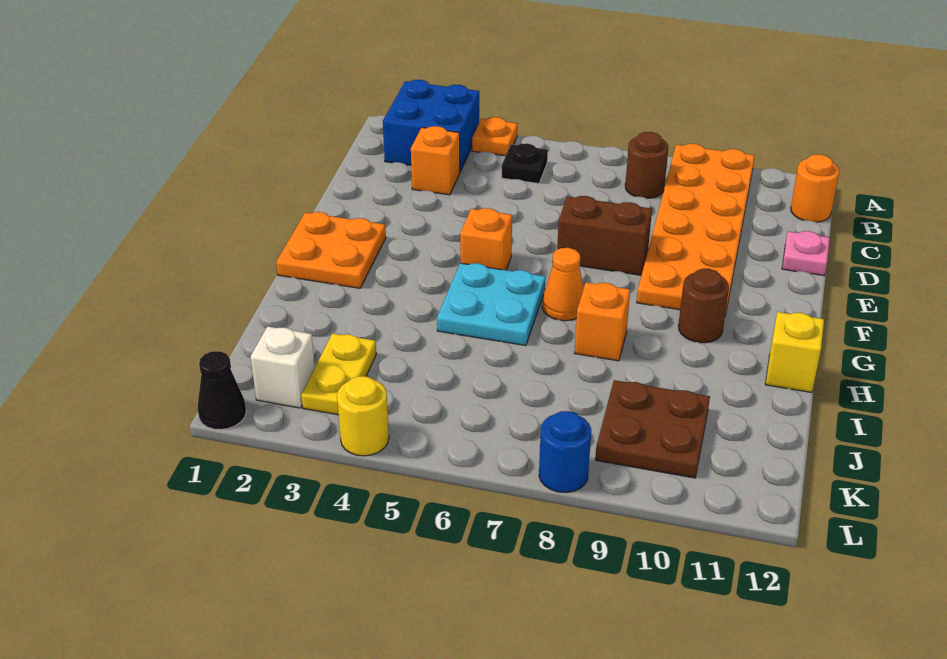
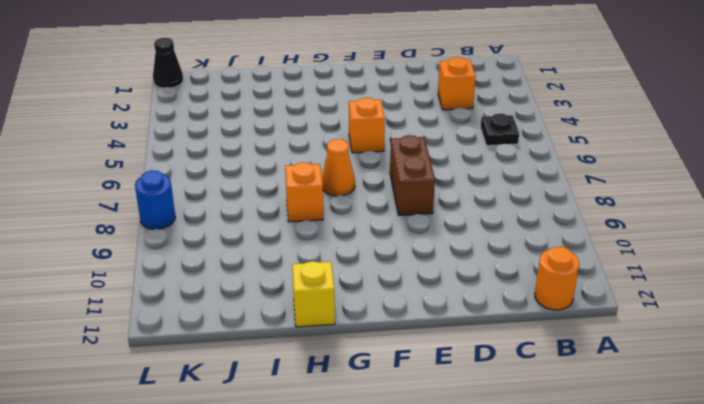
none -> blue 2x2 brick [383,80,479,172]
none -> orange 1x1 plate [472,117,517,156]
none -> orange 2x6 plate [637,144,755,316]

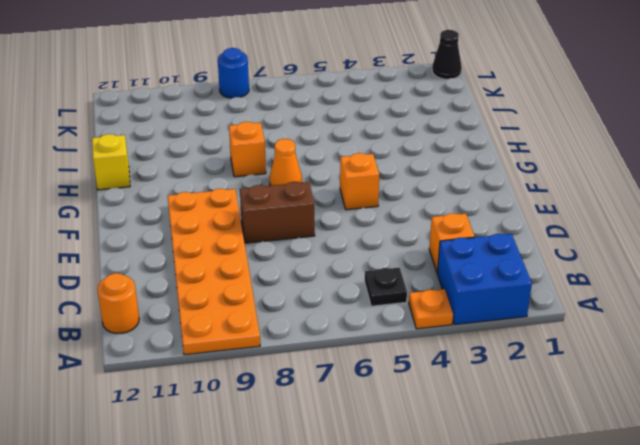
none -> brown 1x1 round brick [625,132,668,198]
none -> pink 1x1 plate [782,231,830,276]
none -> orange 2x2 plate [276,212,386,288]

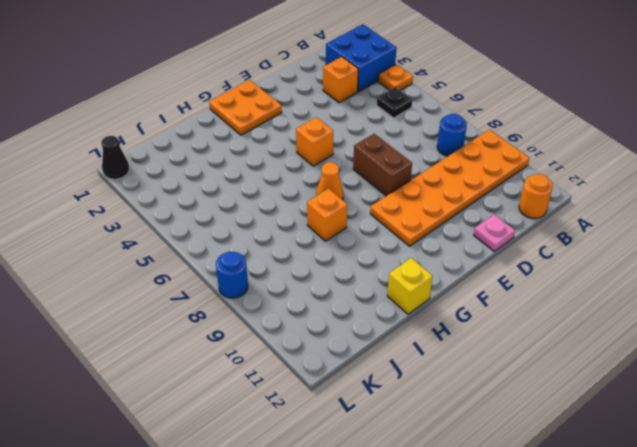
blue 1x1 round brick [437,114,467,156] -> brown 1x1 round brick [625,132,668,198]
none -> cyan 2x2 plate [437,263,546,346]
none -> brown 1x1 round brick [678,269,729,343]
none -> yellow 1x2 plate [301,333,376,415]

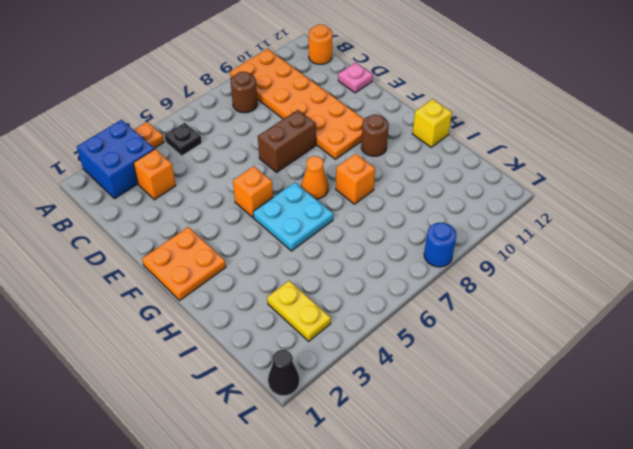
none -> brown 2x2 plate [595,380,710,478]
none -> white 1x1 brick [251,326,315,408]
none -> yellow 1x1 round brick [337,376,389,456]

